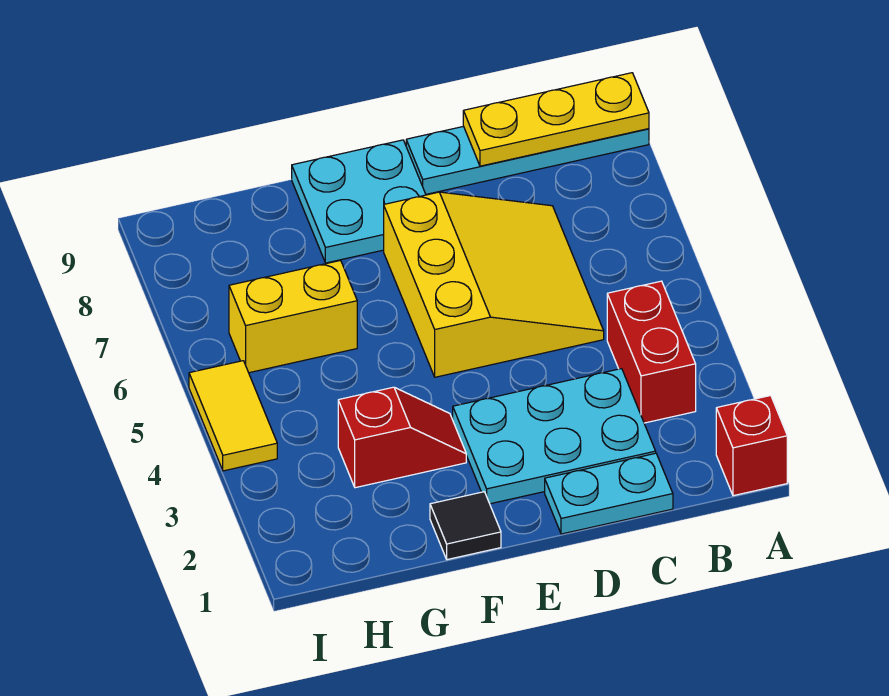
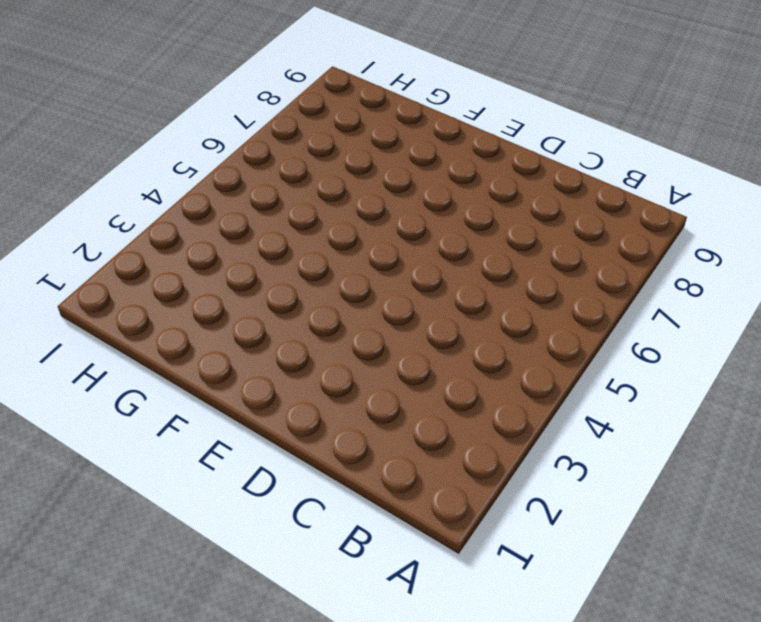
none -> red 1x1 brick [716,396,787,496]
none -> cyan 1x4 plate [406,126,649,194]
none -> red 1x2 brick [607,281,696,423]

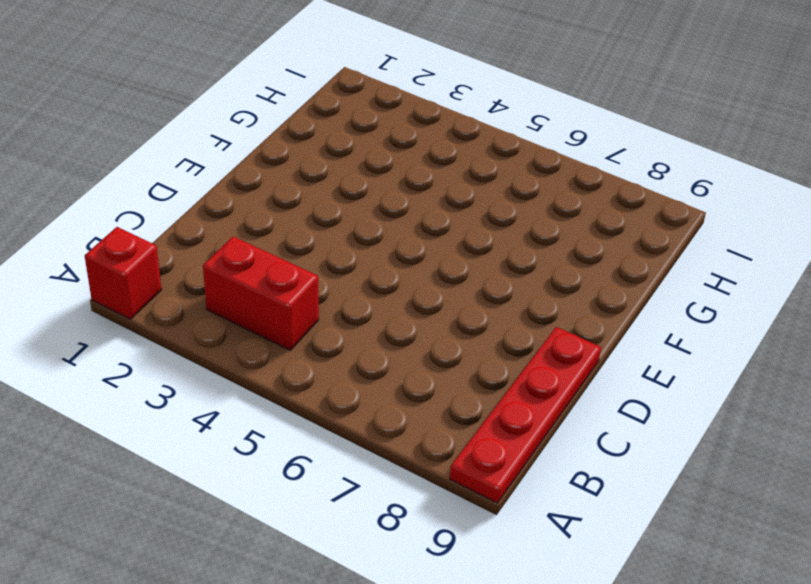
red 1x4 plate [450,327,601,503] -> cyan 1x4 plate [406,126,649,194]
none -> cyan 1x2 plate [545,453,673,534]
none -> cyan 2x3 plate [453,369,656,504]
none -> yellow 3x3 slope [384,192,604,377]

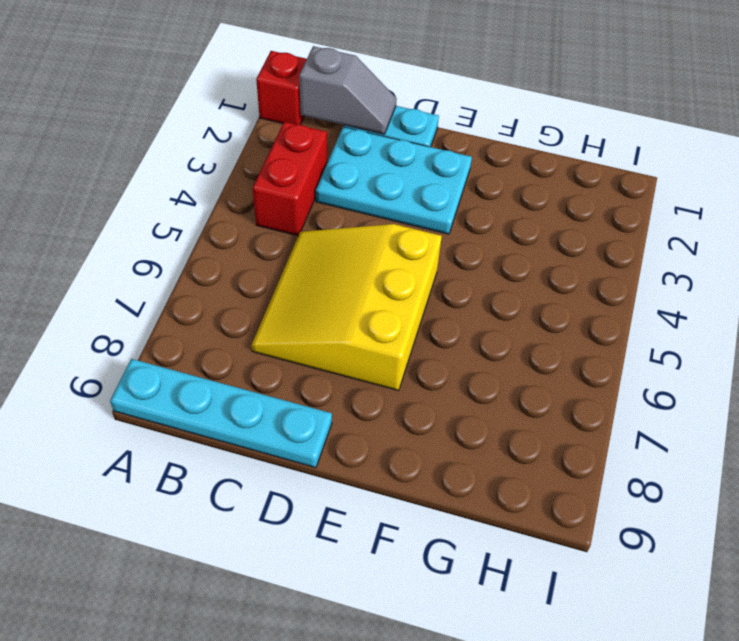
grey 1x2 slope [299,46,397,134] -> none
none -> cyan 2x2 plate [292,140,426,263]
none -> black 1x1 tile [430,492,501,560]
none -> red 1x2 slope [338,387,466,488]

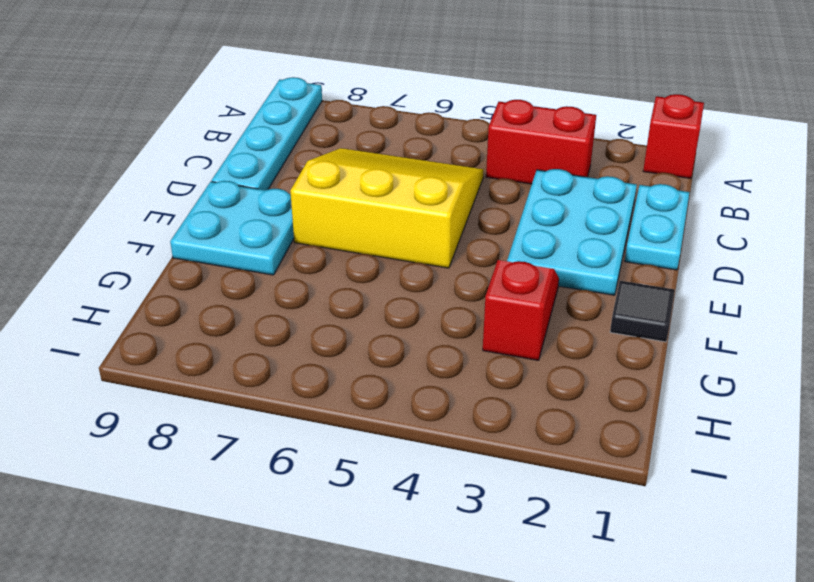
none -> yellow 1x2 brick [229,260,357,373]
none -> yellow 1x2 tile [189,361,277,471]
none -> yellow 1x3 plate [463,73,649,166]

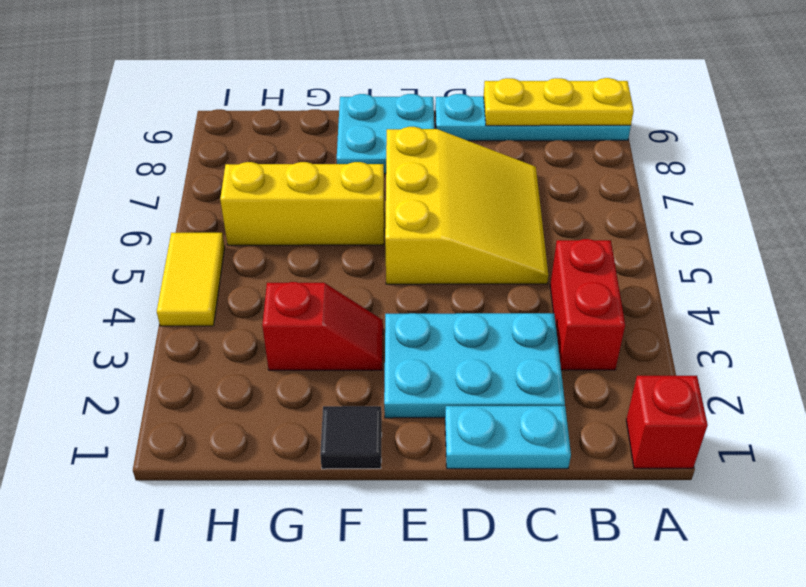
yellow 1x3 brick [220,162,384,245] -> yellow 1x2 brick [229,260,357,373]

